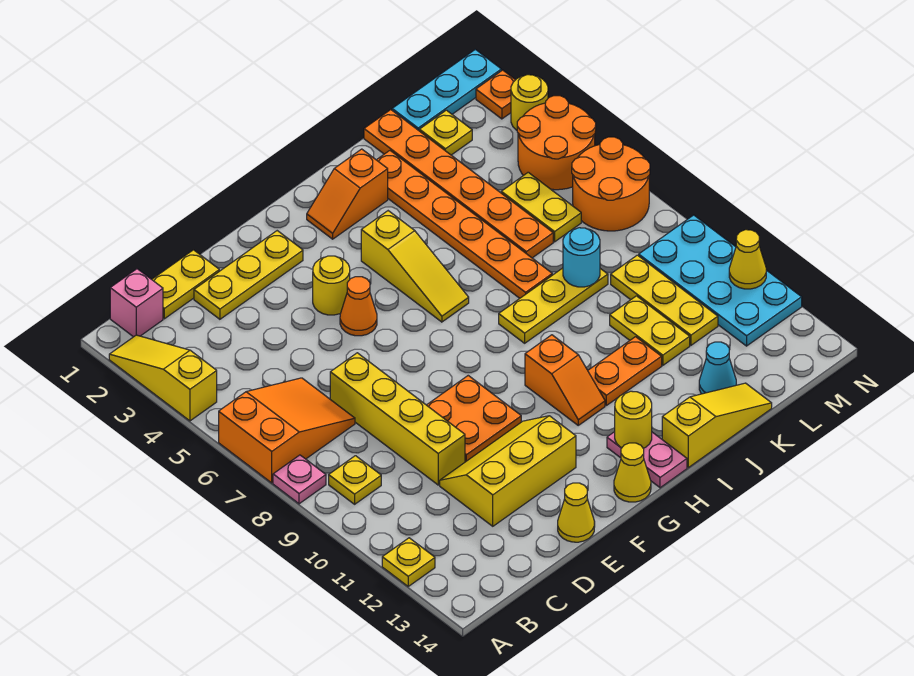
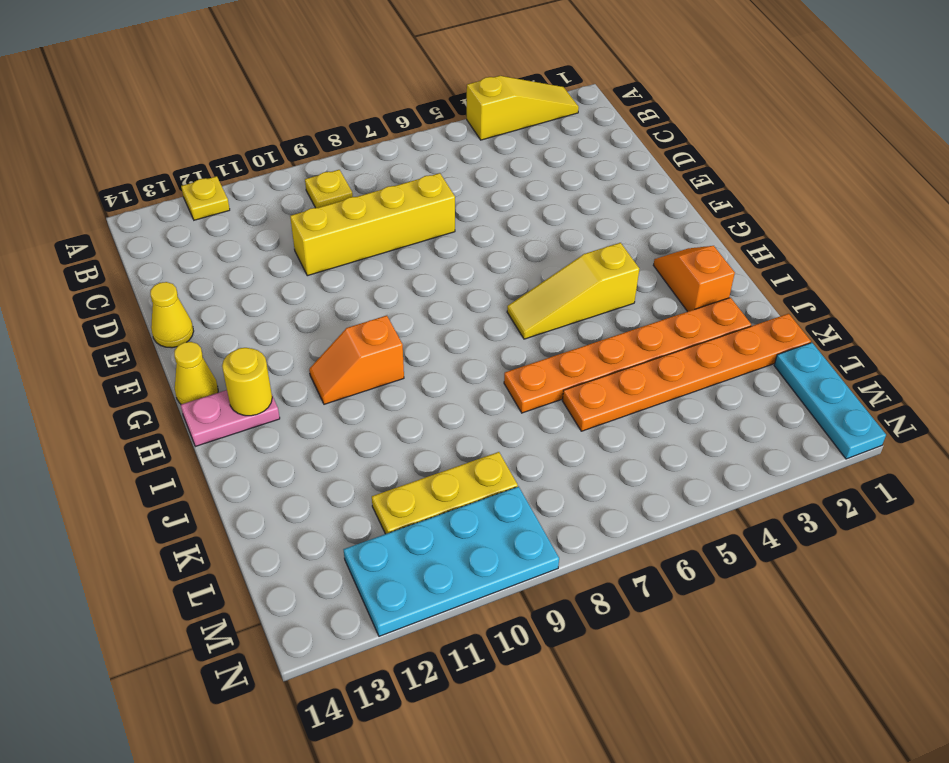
none -> orange 2x3 slope [219,378,355,483]
none -> pink 1x1 plate [273,455,326,504]
none -> pink 1x1 brick [110,269,163,337]
none -> yellow 1x2 plate [152,250,219,319]

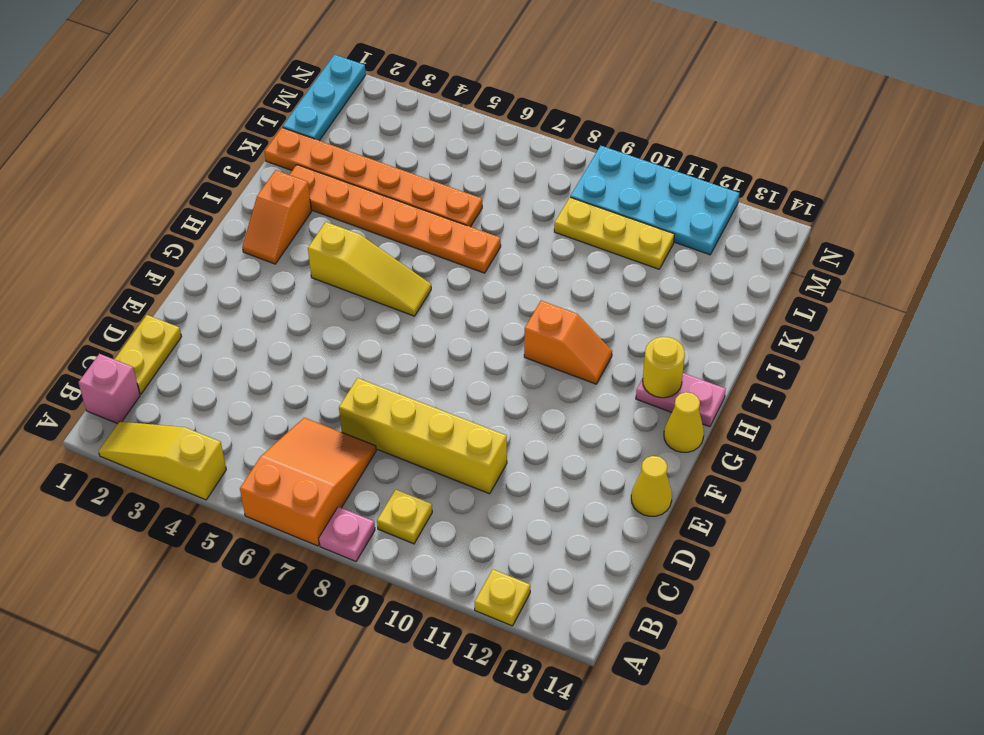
none -> yellow 1x3 plate [194,231,303,319]
none -> yellow 2x3 slope [440,416,576,526]
none -> orange 2x2 plate [427,376,521,462]
none -> yellow 1x1 round brick [313,256,350,315]

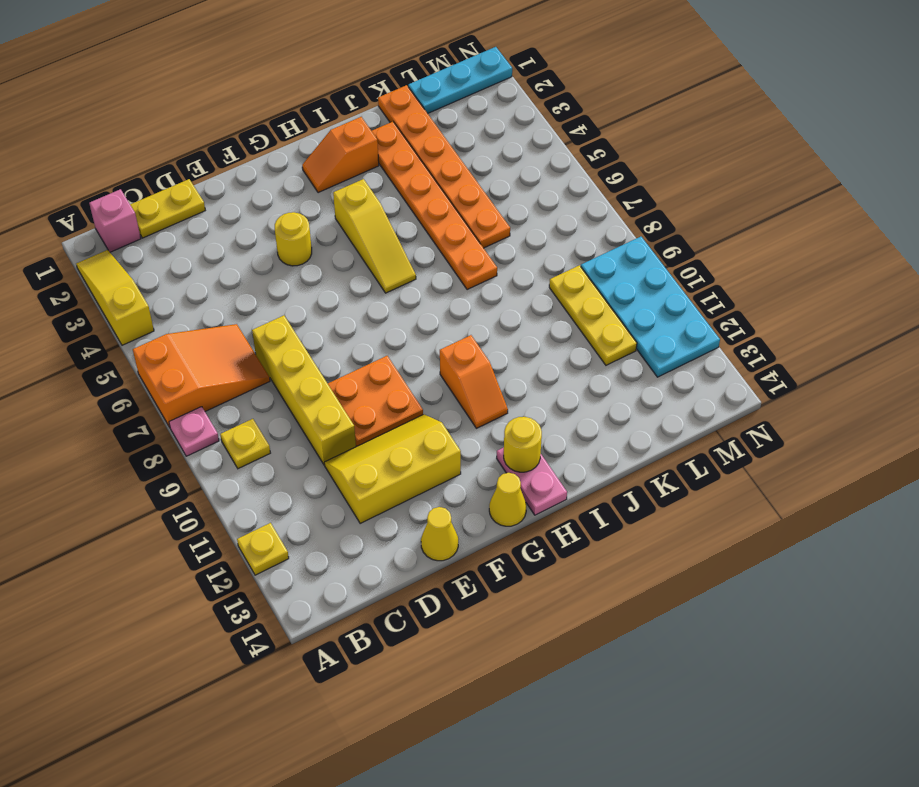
none -> yellow 1x3 plate [194,231,303,319]
none -> orange 1x1 cone [340,277,377,336]
none -> yellow 1x3 plate [499,268,608,343]
none -> orange 1x2 plate [588,337,662,405]

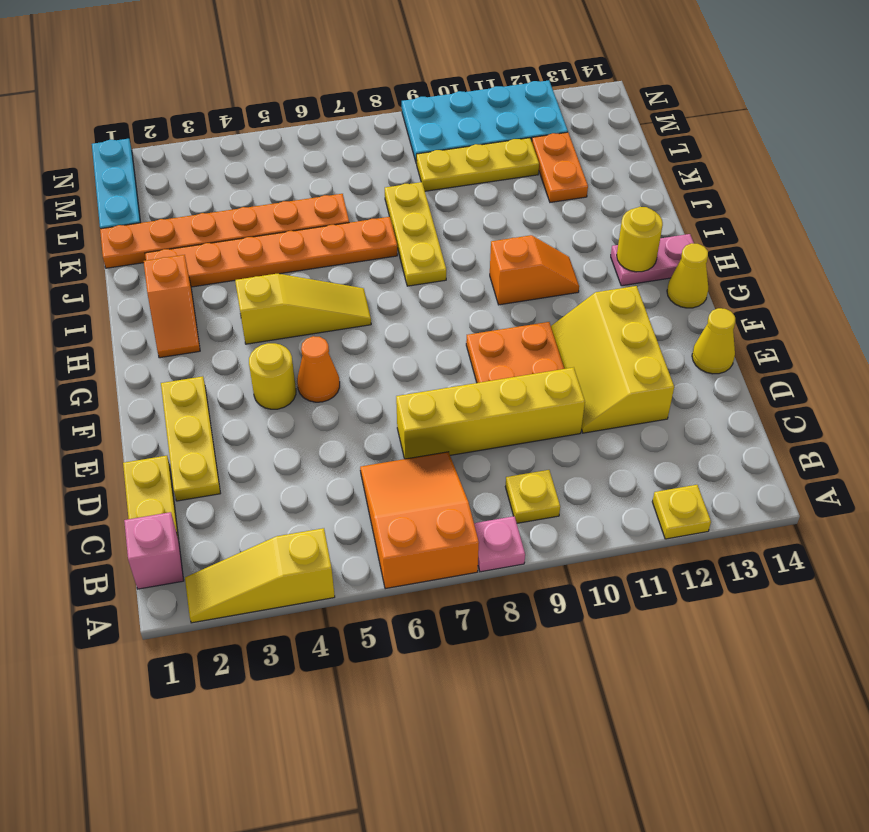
orange 1x2 plate [532,132,588,202] -> orange 1x2 plate moved to [588,337,662,405]
none -> yellow 1x3 slope [662,383,772,468]
none -> yellow 1x2 plate [610,296,690,365]
none -> cyan 1x1 cone [699,342,736,394]
none -> yellow 1x1 plate [419,110,472,155]

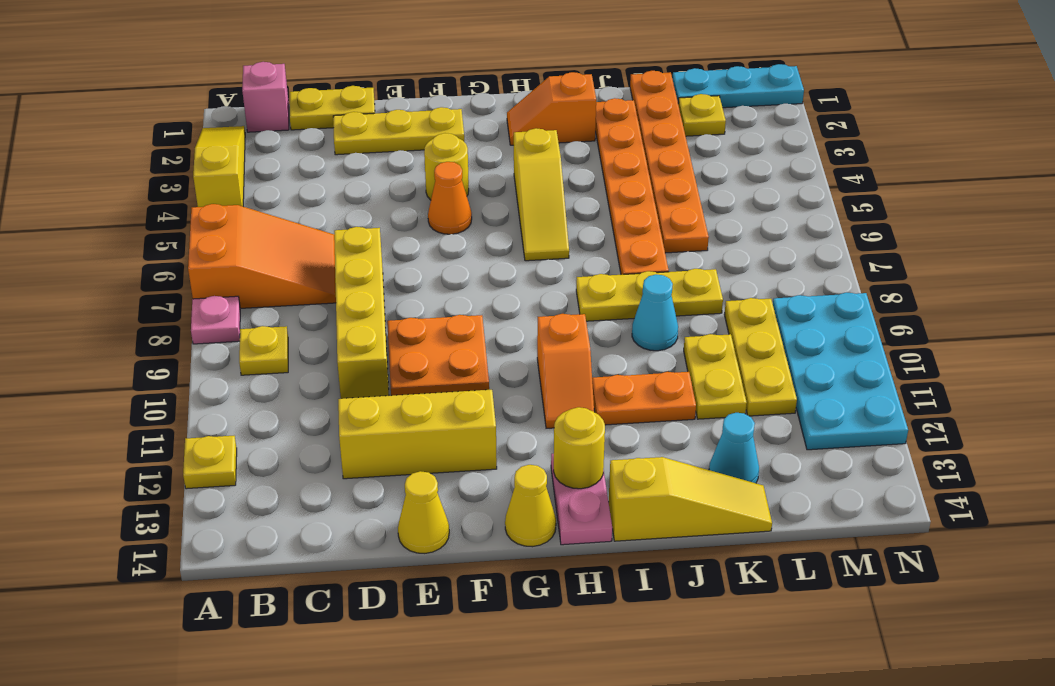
cyan 1x1 cone [632,275,678,351] -> none
none -> yellow 1x2 plate [501,172,581,242]
none -> orange 2x2 round brick [517,96,596,190]
none -> orange 2x2 round brick [572,137,650,231]
none -> orange 1x1 plate [476,70,515,119]

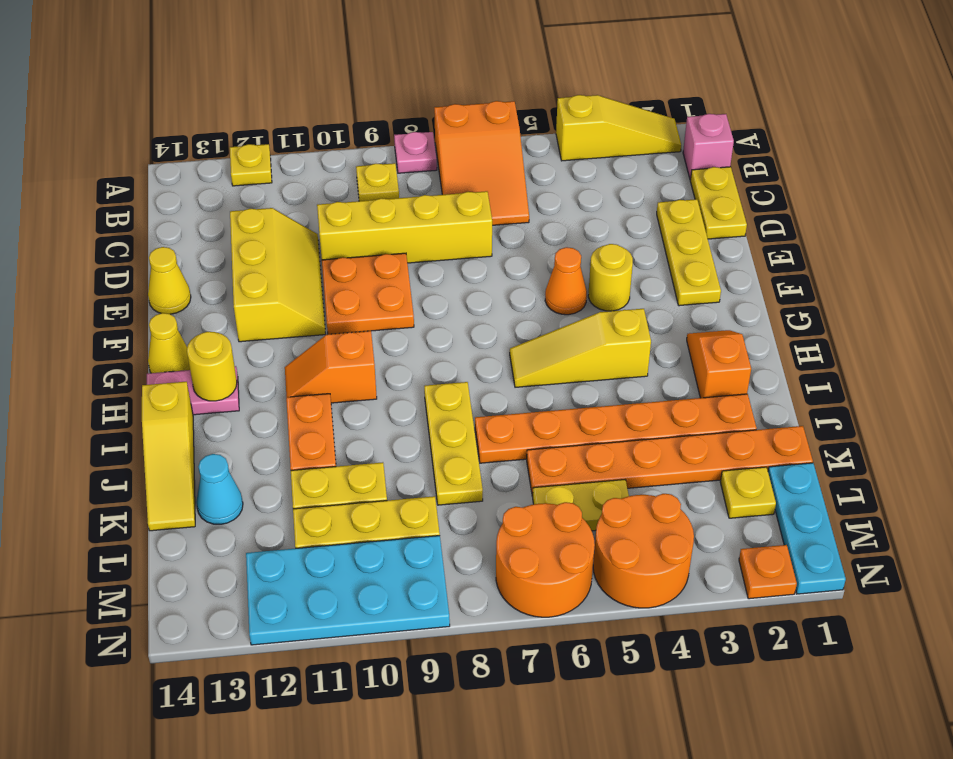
none -> yellow 1x1 round brick [511,75,548,130]
none -> cyan 1x1 round brick [563,228,600,287]
none -> yellow 1x1 cone [729,230,766,289]

